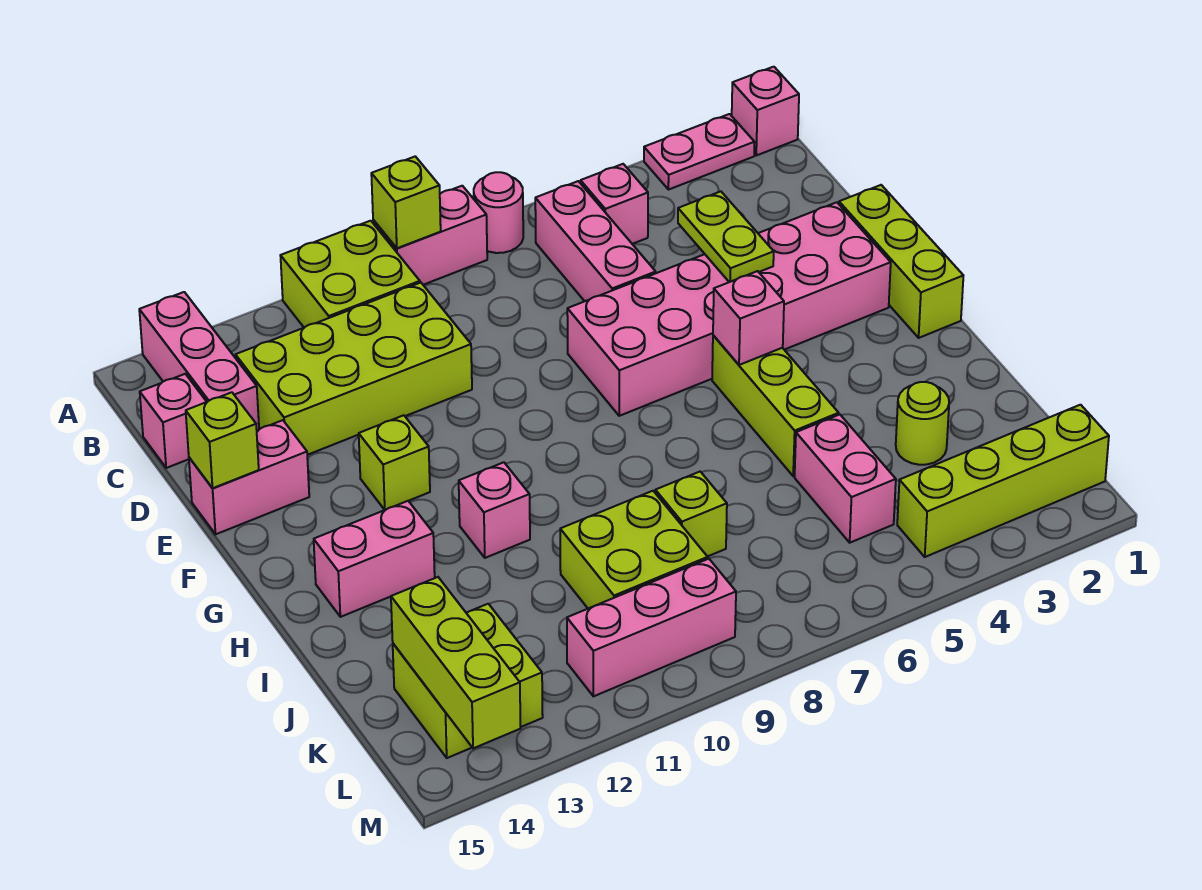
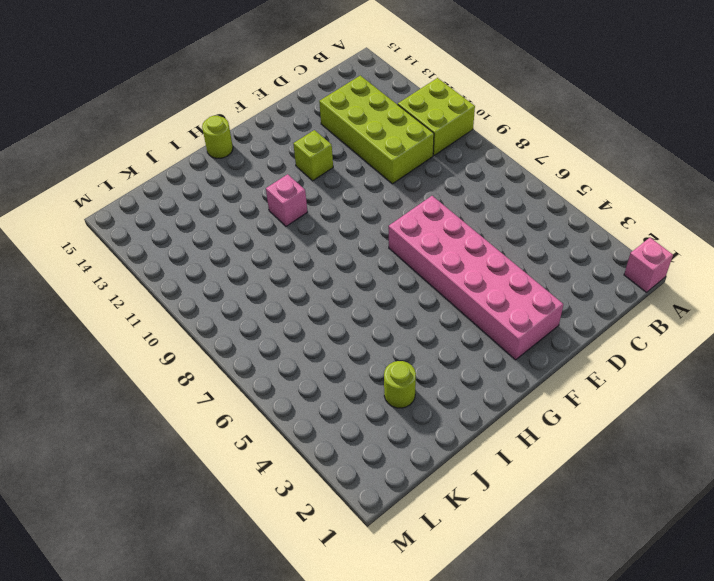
lime 1x1 round brick [202,116,233,158] -> none
none -> pink 1x2 plate [644,114,755,190]
none -> pink 1x1 round brick [474,172,523,253]
none -> pink 1x2 brick [373,186,487,285]

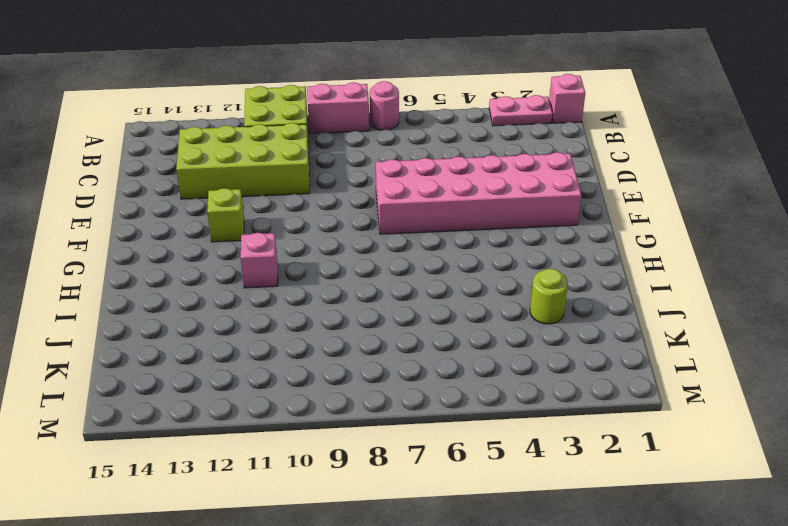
none -> pink 1x3 brick [139,292,259,430]
none -> pink 1x1 brick [581,164,648,244]
none -> pink 1x3 brick [535,181,656,301]

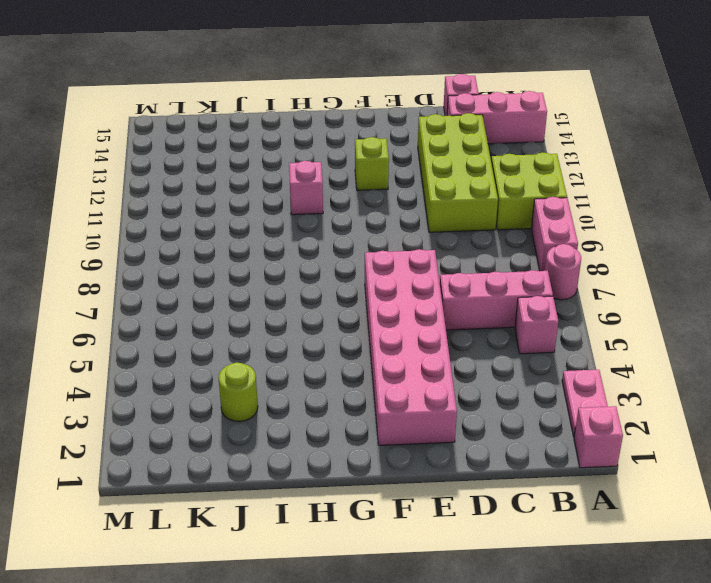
none -> lime 1x3 brick [839,185,963,338]
none -> pink 1x2 brick [189,420,309,534]
none -> lime 1x3 brick [712,335,839,476]

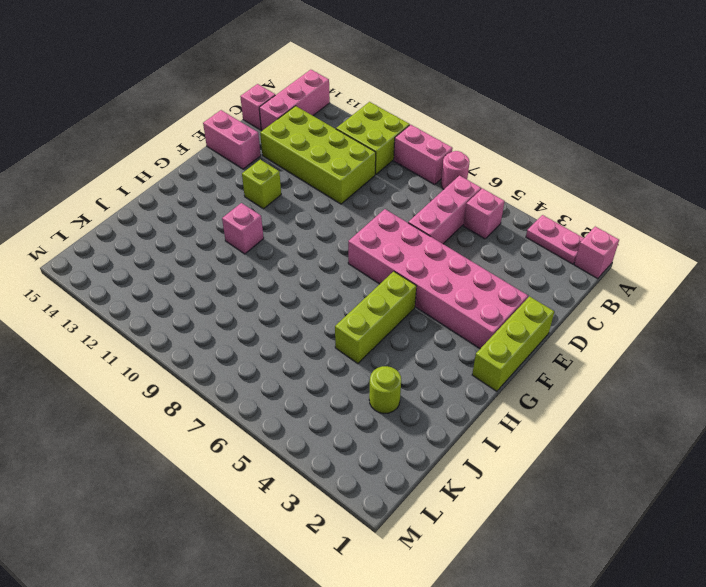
none -> pink 1x2 brick [314,501,435,617]
none -> pink 1x2 brick [795,415,896,543]
none -> lime 1x1 brick [655,472,727,557]

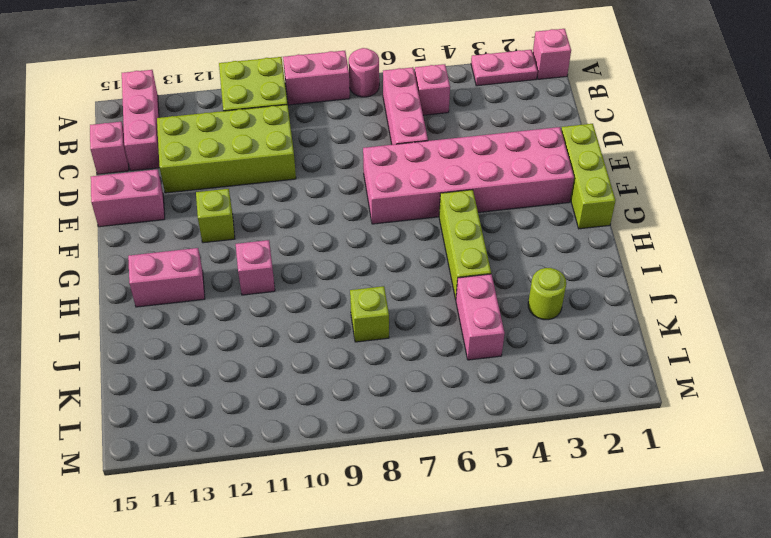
none -> lime 2x2 brick [560,491,708,608]
none -> lime 2x2 brick [393,604,543,758]
none -> lime 1x4 brick [897,405,1109,557]

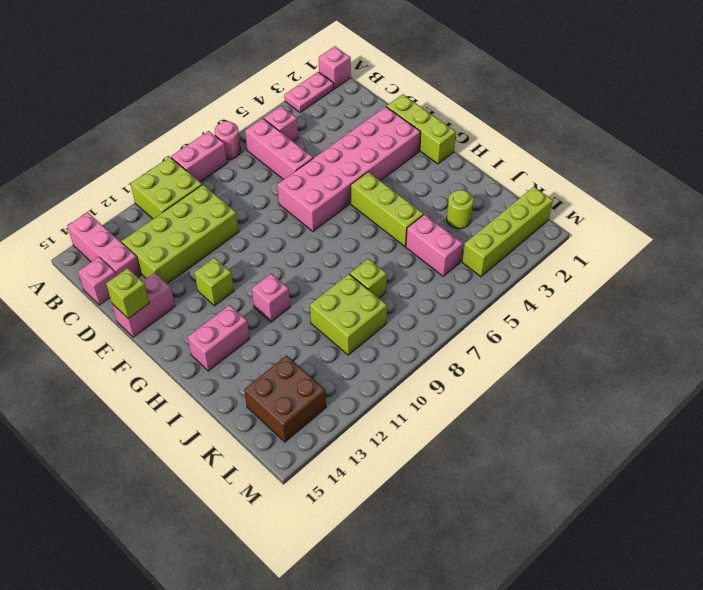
brown 2x2 brick [244,355,326,442] -> lime 2x2 brick [393,604,543,758]
none -> pink 1x3 brick [567,559,736,696]
none -> lime 1x1 brick [371,156,441,248]
none -> lime 1x2 plate [678,191,774,282]

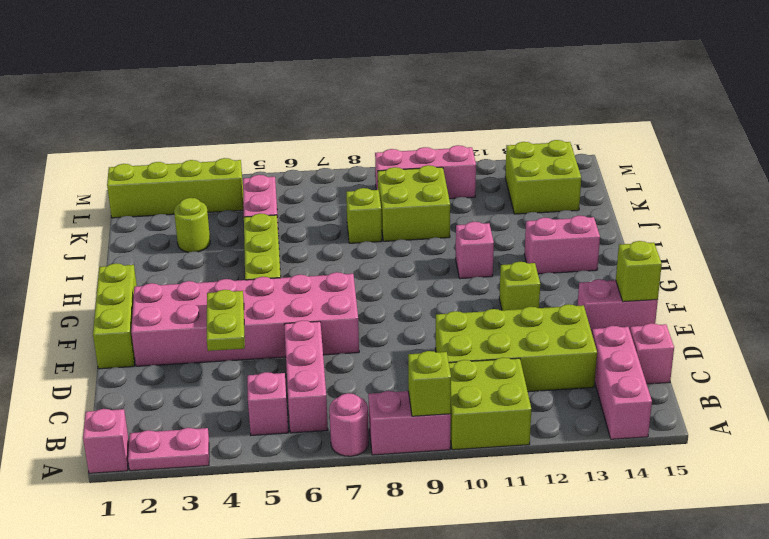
none -> pink 1x1 brick [713,271,784,365]
none -> lime 1x3 brick [391,577,521,748]

